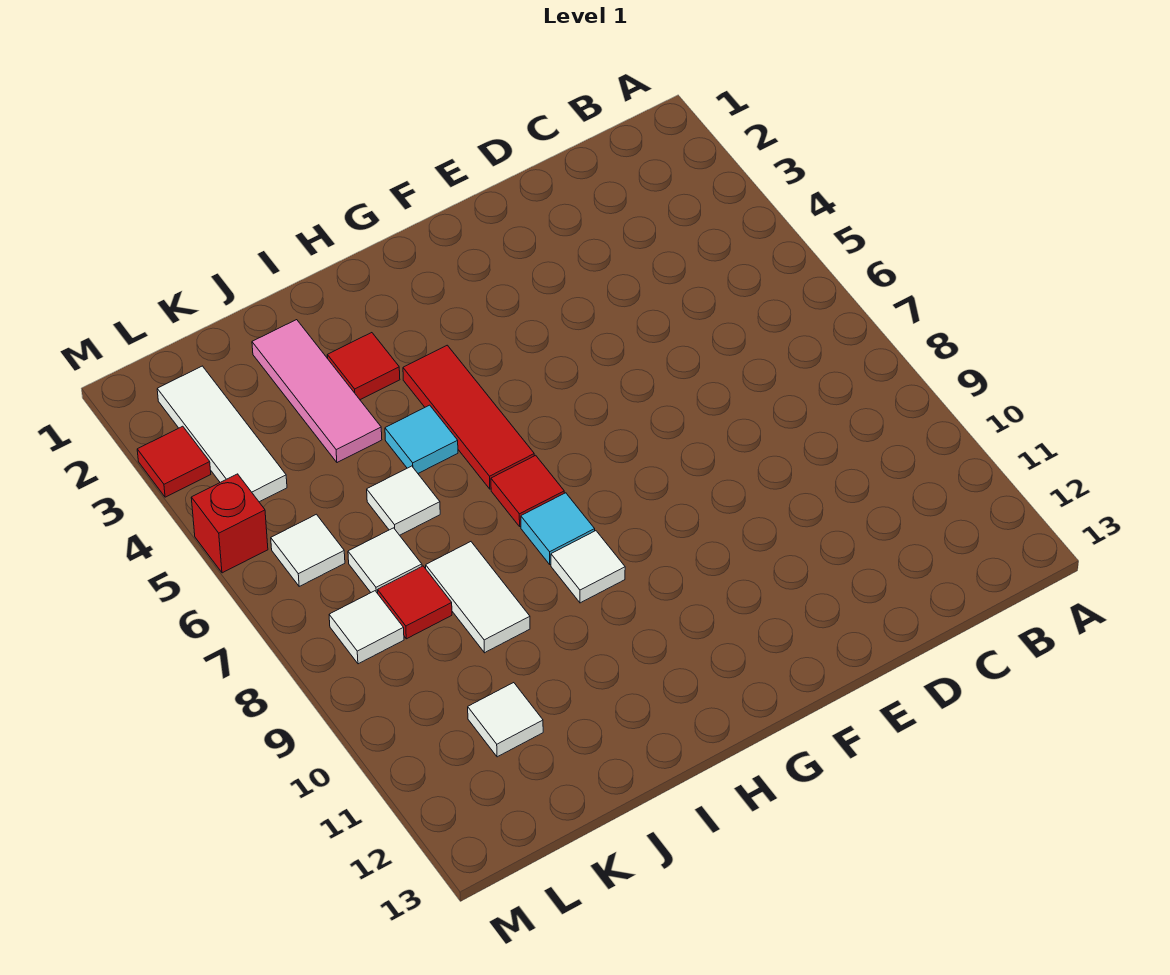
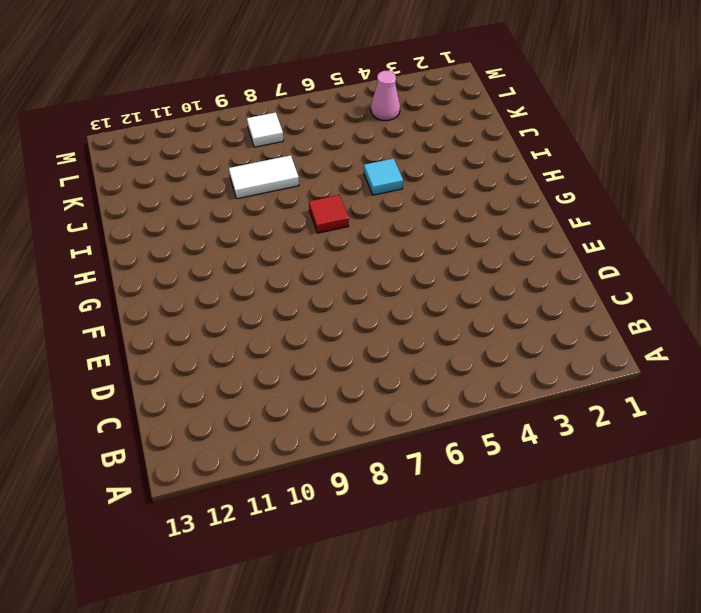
pink 1x1 cone [371,71,400,121] -> white 1x3 tile [157,366,287,502]
none -> red 1x3 tile [403,345,534,489]
none -> cyan 1x1 tile [521,493,595,564]
none -> white 1x1 tile [551,531,625,603]

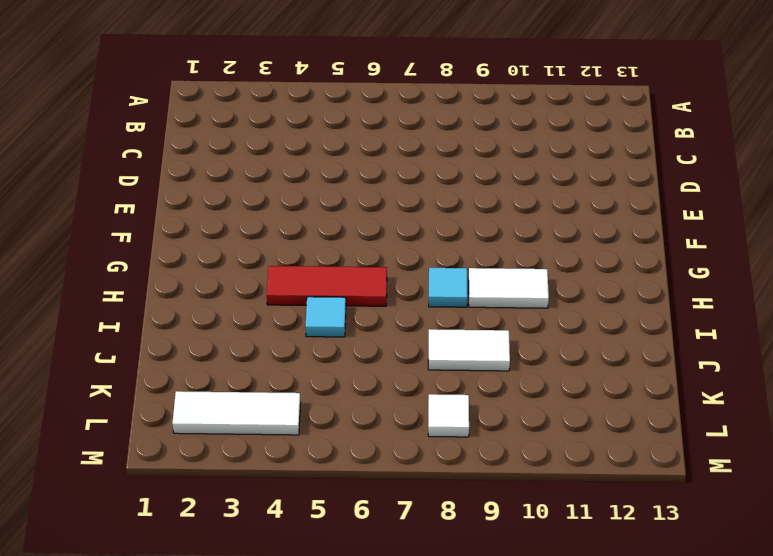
white 1x2 tile [469,268,549,308] -> white 1x1 tile [551,531,625,603]
none -> red 1x1 tile [491,455,564,526]
none -> red 1x1 tile [327,333,400,400]
none -> pink 1x3 tile [252,320,382,463]

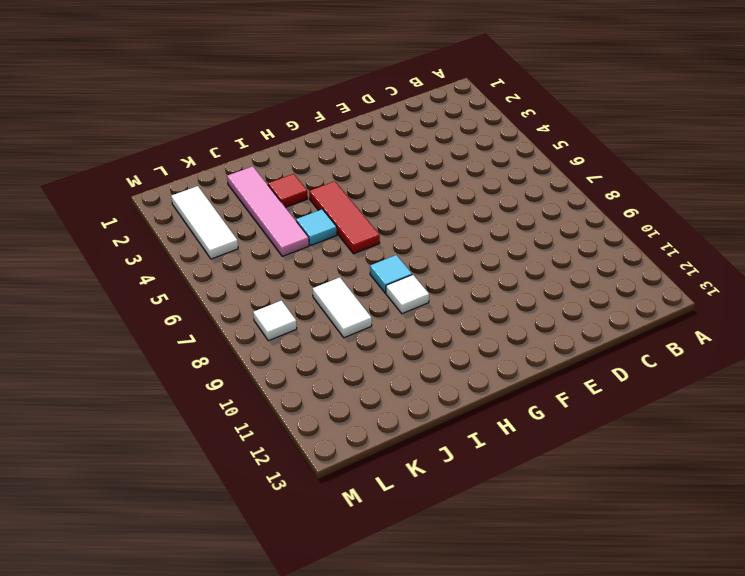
pink 1x4 tile [227,166,309,256] -> pink 1x3 tile [252,320,382,463]
none -> red 1x1 tile [491,455,564,526]
none -> white 1x1 tile [367,466,440,535]
none -> white 1x1 tile [348,528,422,593]

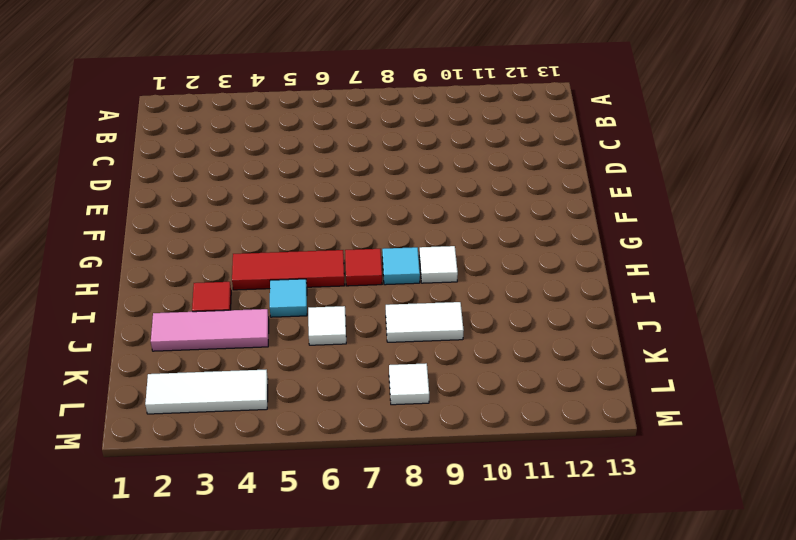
none -> white 1x1 tile [348,528,422,593]
none -> red 1x1 tile [378,566,452,639]
none -> white 1x1 tile [468,683,543,757]

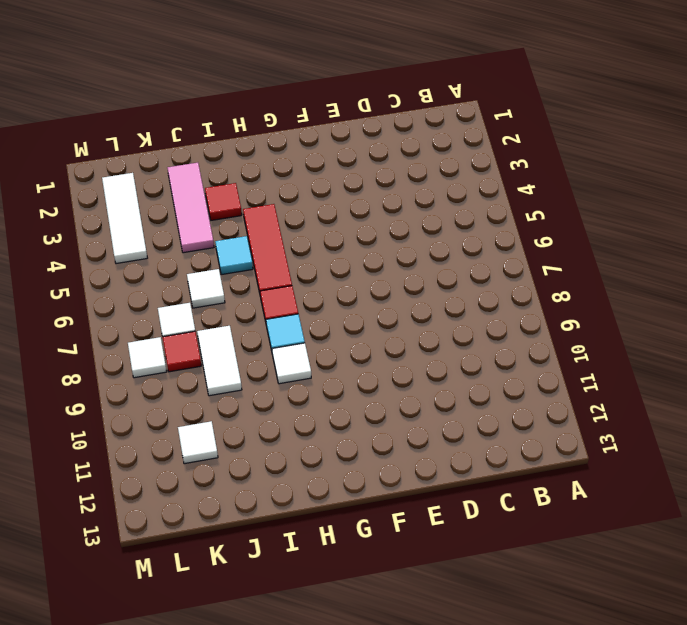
none -> white 1x1 tile [271,514,345,586]
none -> red 1x1 tile [137,426,211,497]
none -> red 1x1 brick [191,474,268,573]

